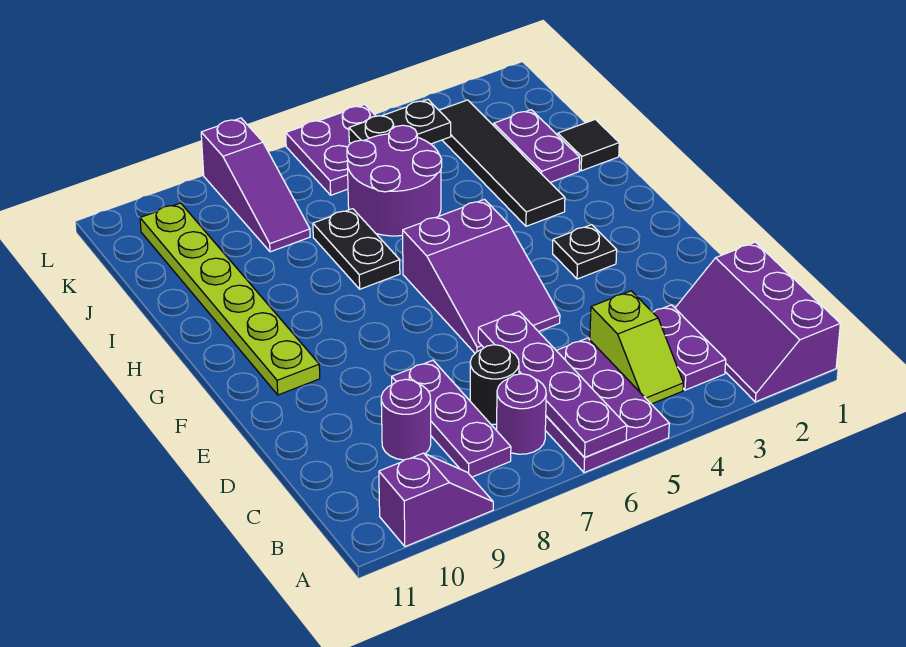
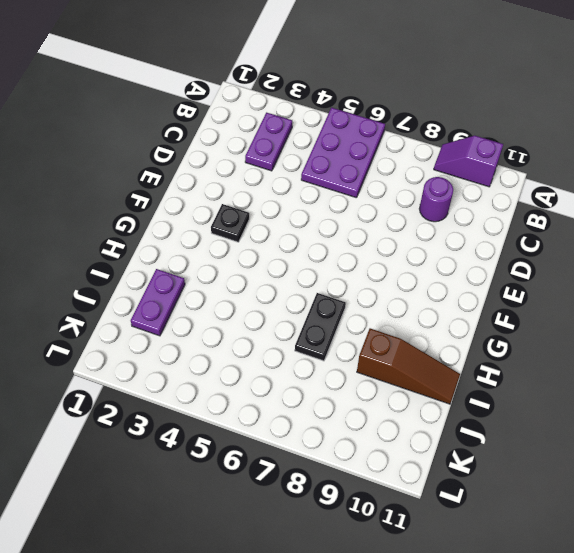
brown 1x3 slope [357,328,460,404] -> lime 1x6 plate [140,203,320,395]
none -> purple 2x3 slope [675,242,840,402]
none -> lime 1x2 slope [590,291,683,404]
none -> purple 1x1 round brick [497,374,546,454]

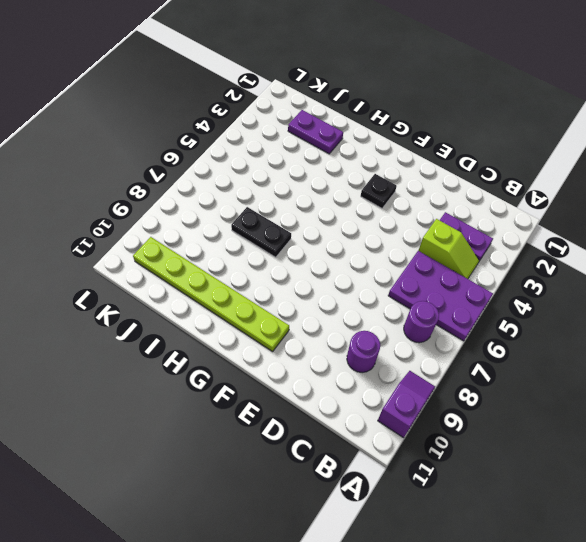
none -> purple 2x3 slope [675,242,840,402]
none -> purple 1x3 plate [392,360,511,477]
none -> black 1x1 round brick [470,345,519,425]

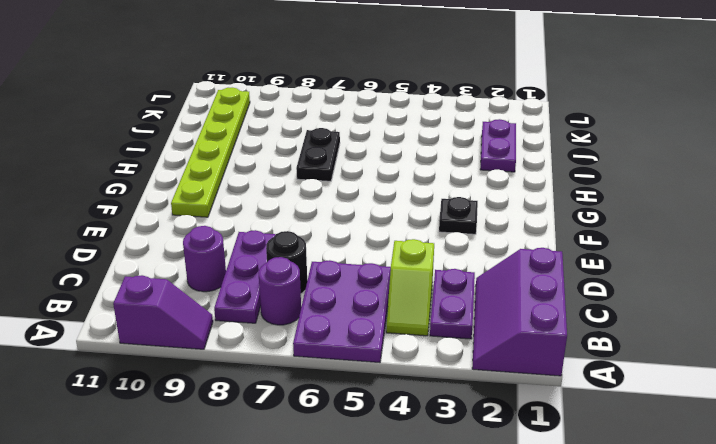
none -> purple 2x3 slope [403,199,560,353]
none -> black 1x4 tile [439,100,565,226]
none -> black 1x1 tile [558,119,619,171]

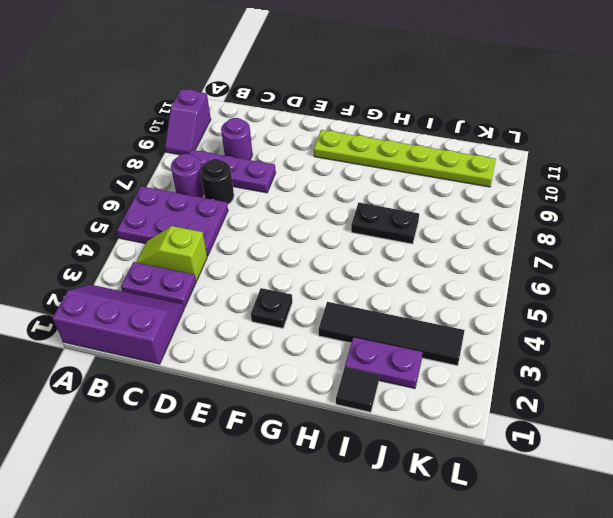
none -> purple 2x3 slope [403,199,560,353]
none -> purple 2x2 round brick [347,125,442,236]
none -> purple 1x3 slope [201,118,310,252]

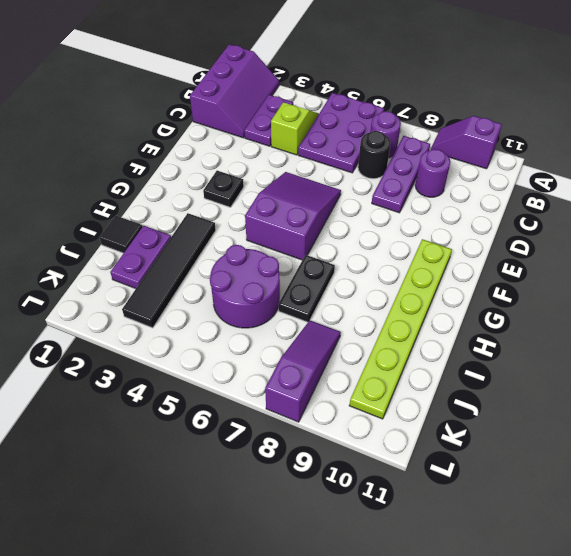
none -> purple 2x2 plate [286,105,375,195]
none -> purple 1x4 plate [478,312,627,457]
none -> black 1x2 plate [349,99,451,144]

